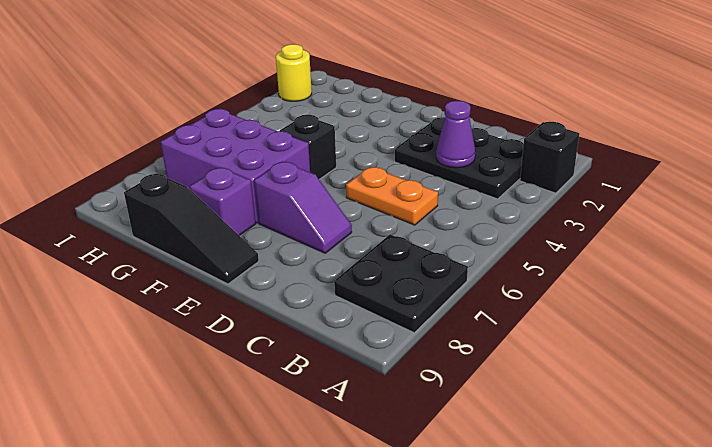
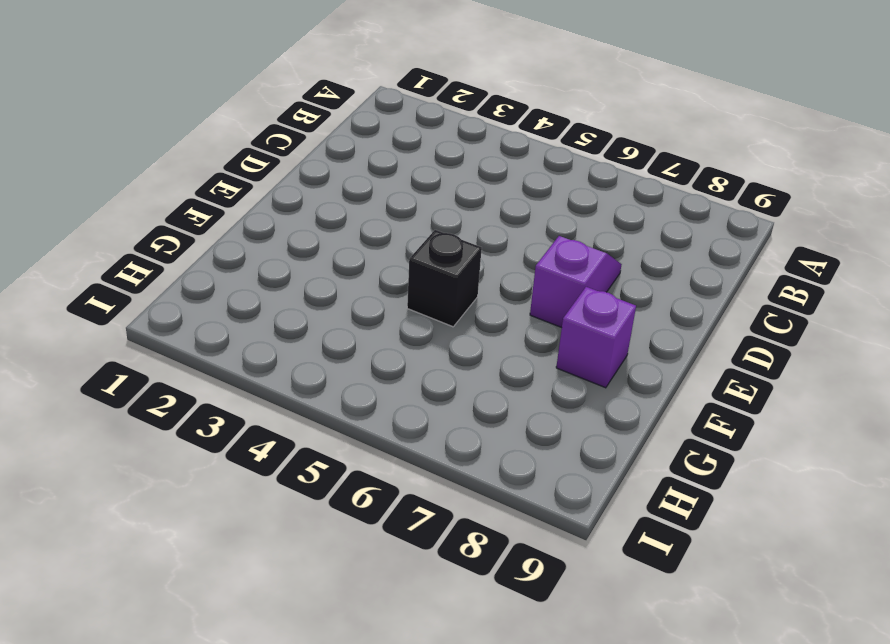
none -> black 1x1 brick [520,122,579,193]
none -> black 2x2 plate [334,234,468,333]

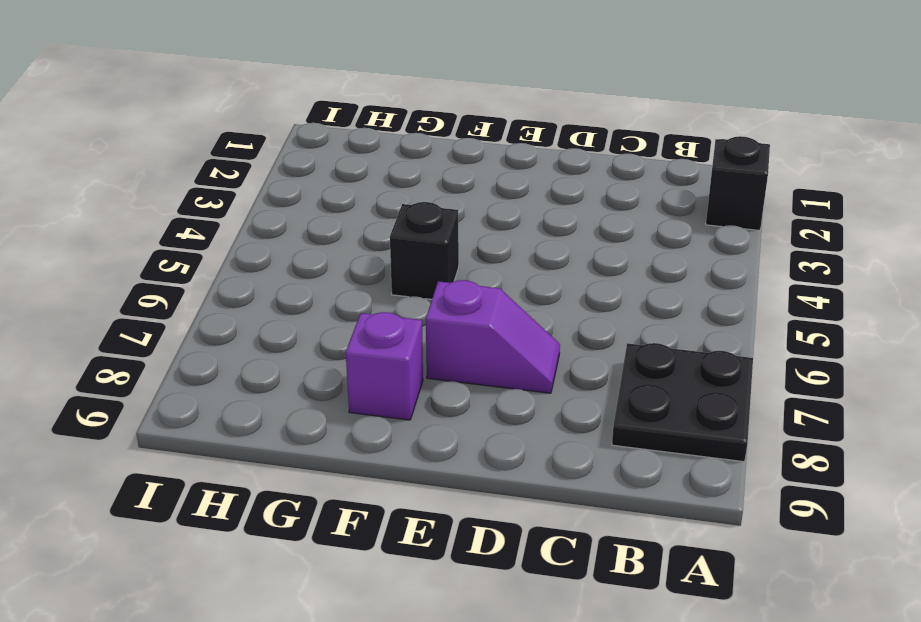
none -> black 2x3 plate [395,117,524,199]
none -> orange 1x2 plate [346,167,438,225]

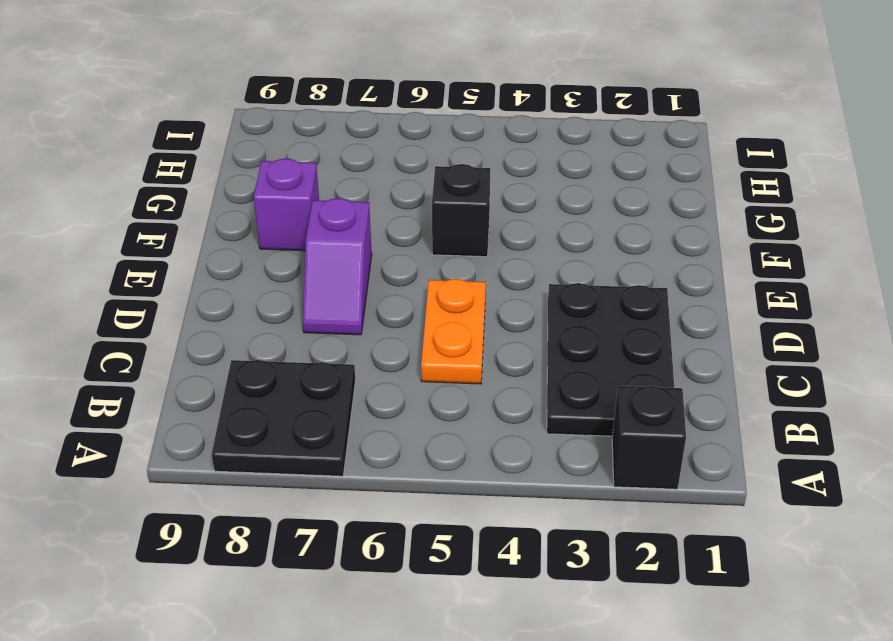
none -> black 1x3 slope [124,173,259,284]
none -> purple 2x3 brick [161,109,310,223]

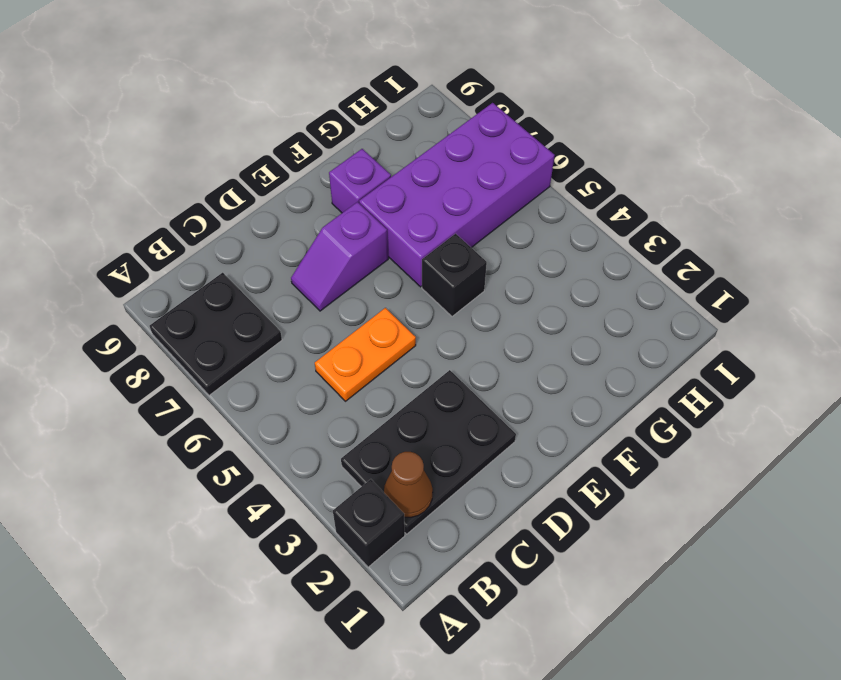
brown 1x1 cone [384,452,433,517] -> none
purple 2x4 brick [359,103,555,287] -> purple 2x3 brick [161,109,310,223]
none -> black 1x3 slope [124,173,259,284]
none -> yellow 1x1 round brick [276,44,312,101]

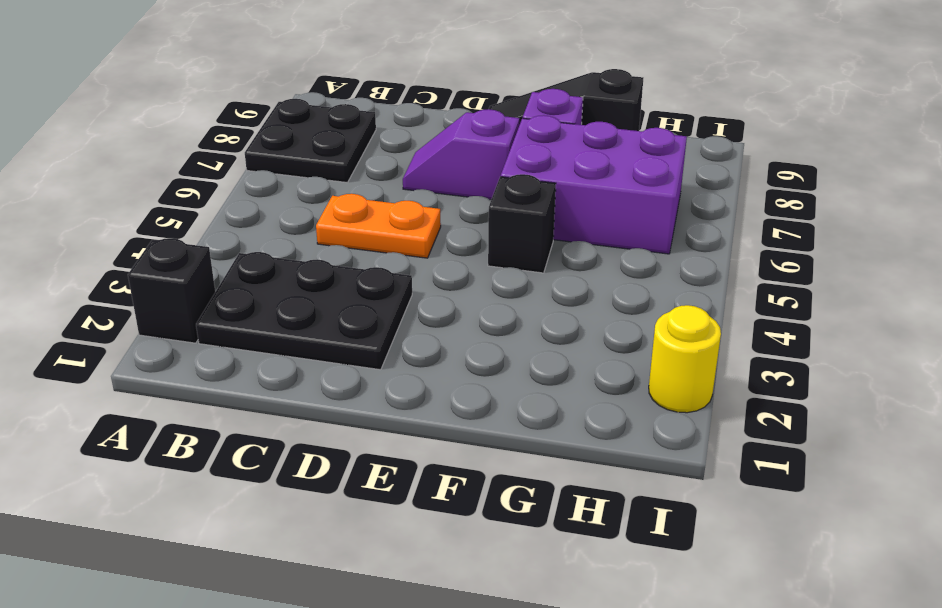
none -> purple 1x1 cone [436,101,475,168]

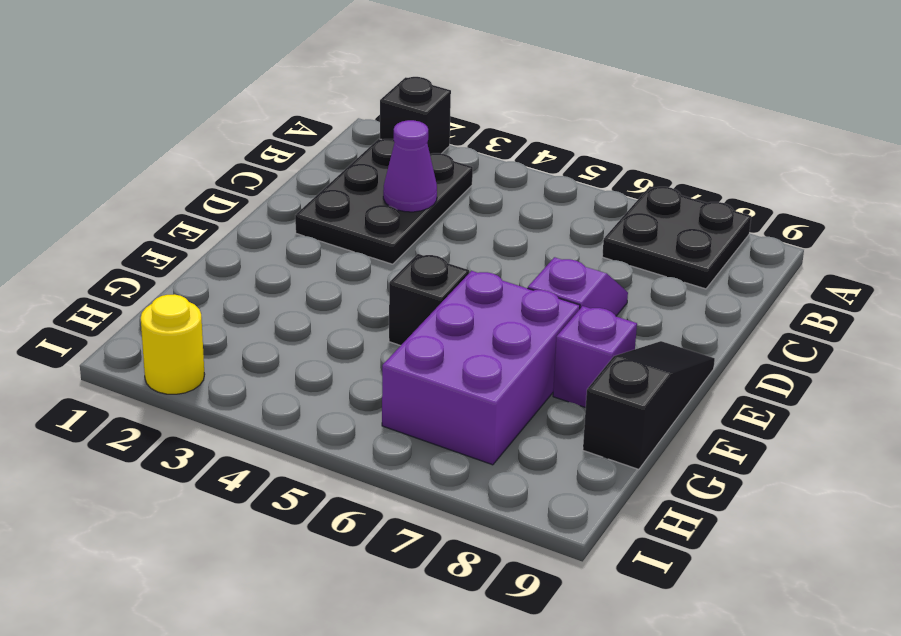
none -> orange 1x2 plate [346,167,438,225]

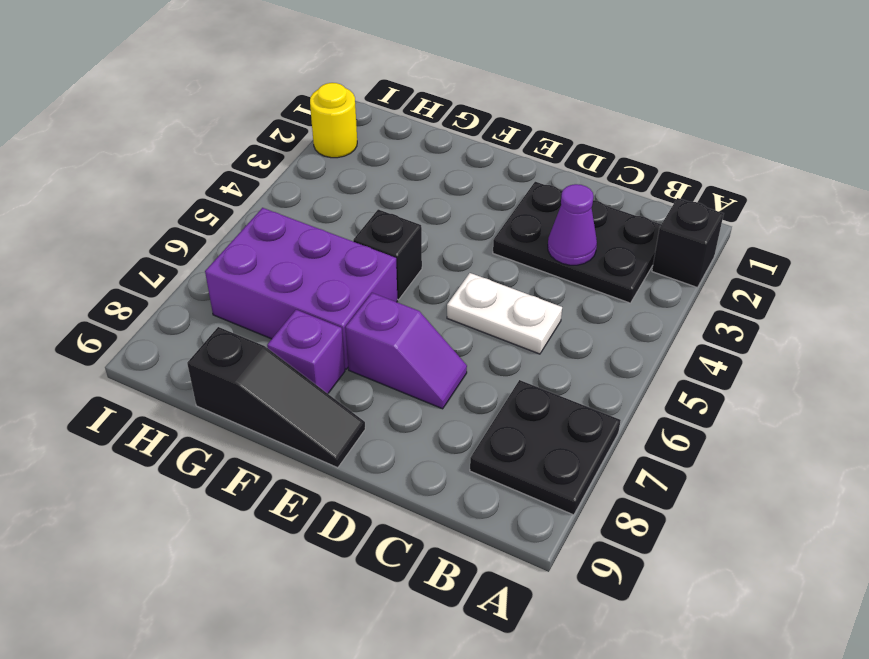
white 1x2 plate [447,273,562,354] -> orange 1x2 plate [346,167,438,225]

